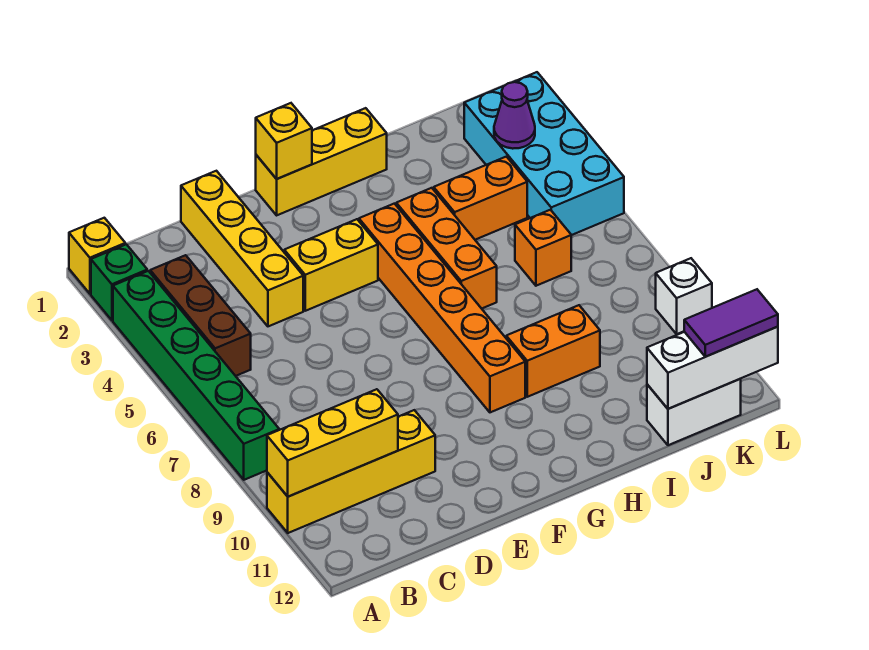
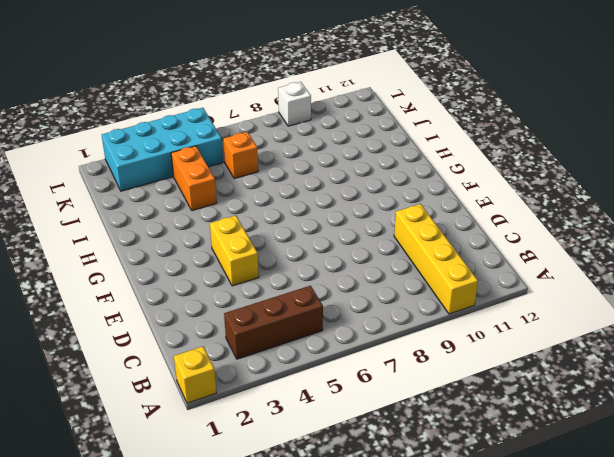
none -> green 1x1 brick [91,244,147,320]
none -> green 1x6 brick [113,271,279,480]
none -> yellow 1x4 brick [181,171,303,326]

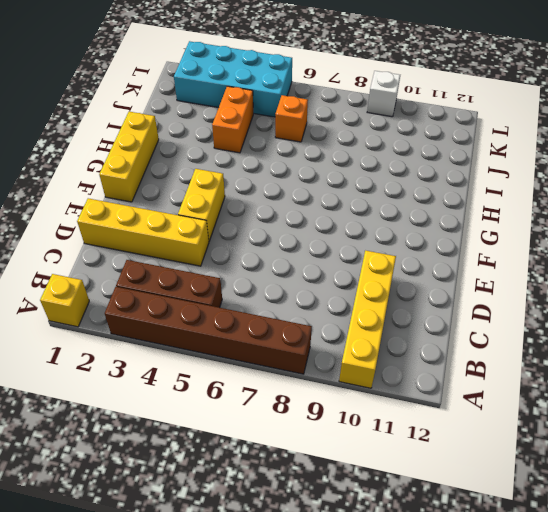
brown 1x6 brick [105,287,312,374] -> green 1x6 brick [113,271,279,480]
none -> green 1x1 brick [91,244,147,320]
none -> orange 1x6 brick [359,204,525,412]
none -> orange 1x3 brick [396,188,497,309]

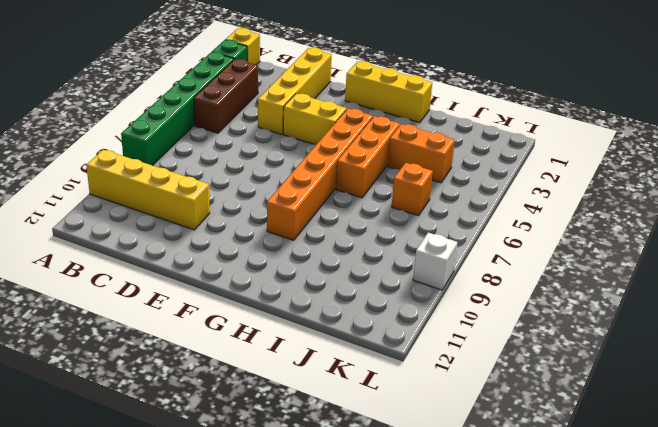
none -> orange 1x2 brick [506,305,600,397]
none -> white 1x2 brick [647,379,741,445]
none -> cyan 2x4 brick [464,72,624,235]

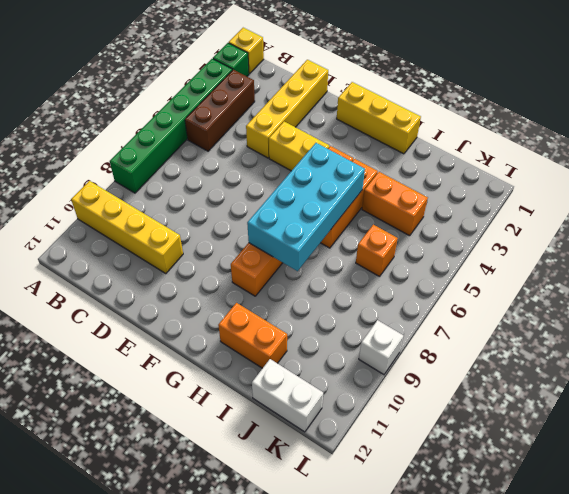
cyan 2x4 brick [247,143,365,271] -> cyan 2x4 brick moved to [464,72,624,235]
orange 1x2 brick [218,303,287,368] -> orange 1x2 brick moved to [506,305,600,397]
none -> yellow 1x3 brick [267,389,398,496]
none -> yellow 1x1 brick [256,103,312,179]
none -> white 1x3 brick [647,327,778,409]

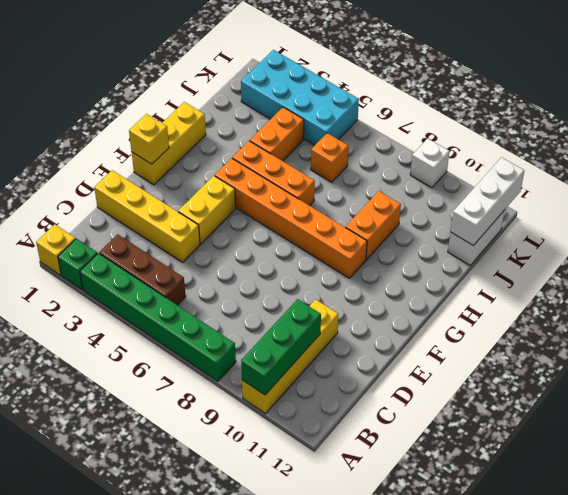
green 1x3 brick [241,299,321,395] -> yellow 1x3 brick [267,389,398,496]
none -> purple 1x1 cone [494,82,535,149]
none -> purple 1x2 tile [684,289,778,357]

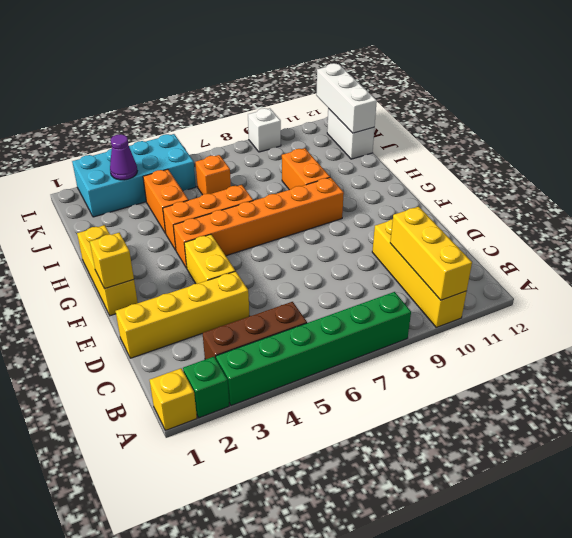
none -> purple 1x2 tile [684,289,778,357]

